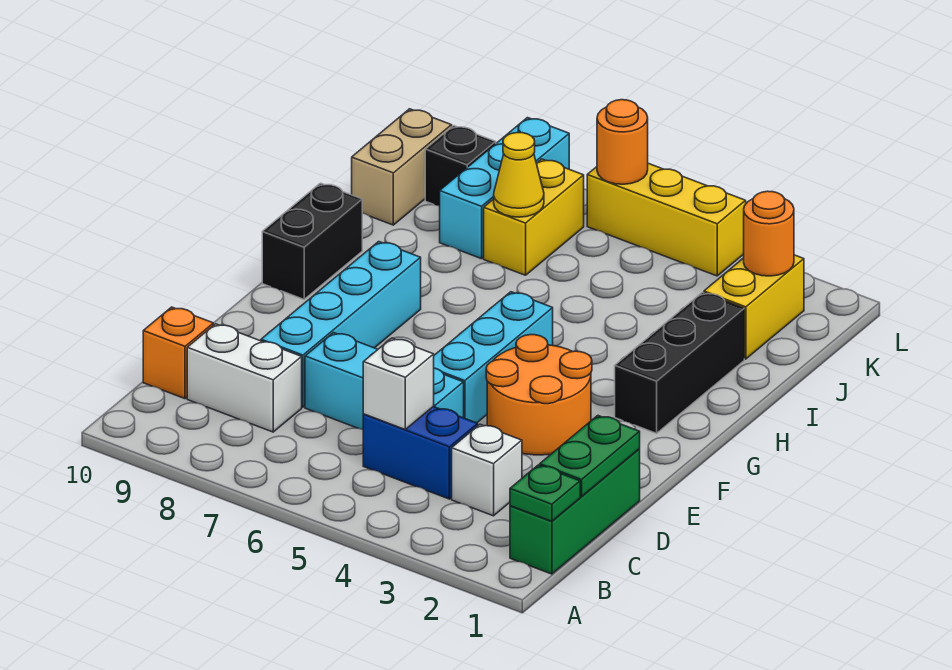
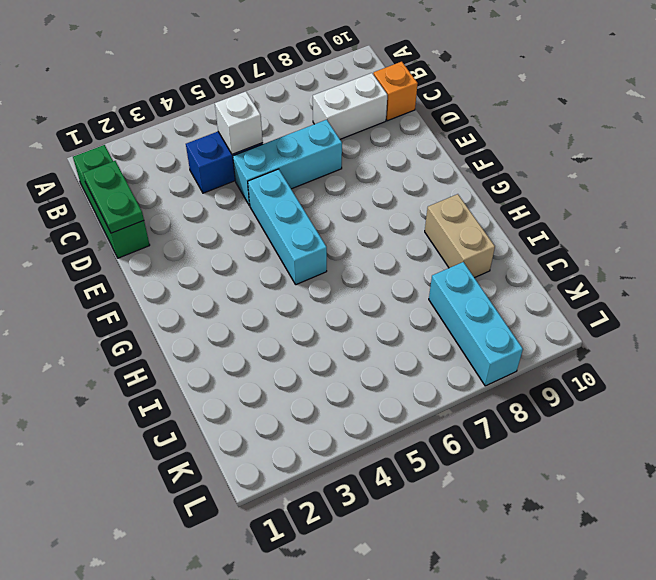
tan 1x2 brick [425,194,495,278] -> tan 1x2 brick moved to [352,109,452,225]
none -> white 1x1 brick [452,424,522,516]
none -> cyan 1x4 brick [261,242,421,407]
none -> orange 2x2 round brick [486,335,592,455]

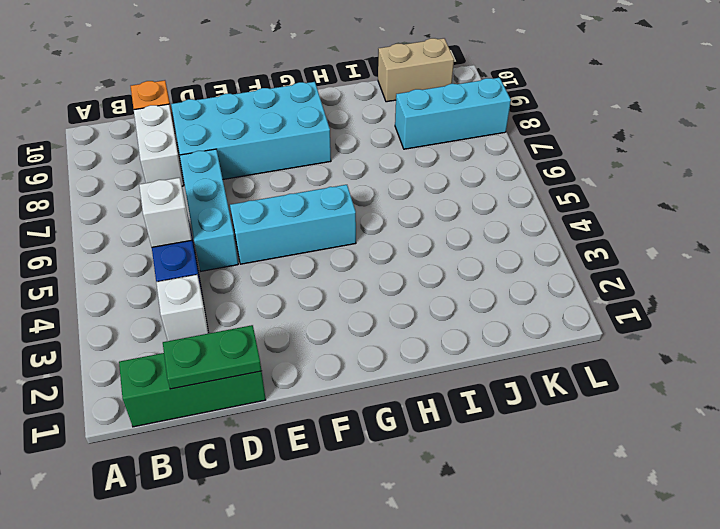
cyan 2x4 brick [171,82,331,179] -> cyan 1x4 brick [261,242,421,407]
none -> orange 2x2 round brick [486,335,592,455]
none -> black 1x3 brick [615,292,744,433]
none -> black 1x2 brick [262,183,362,299]

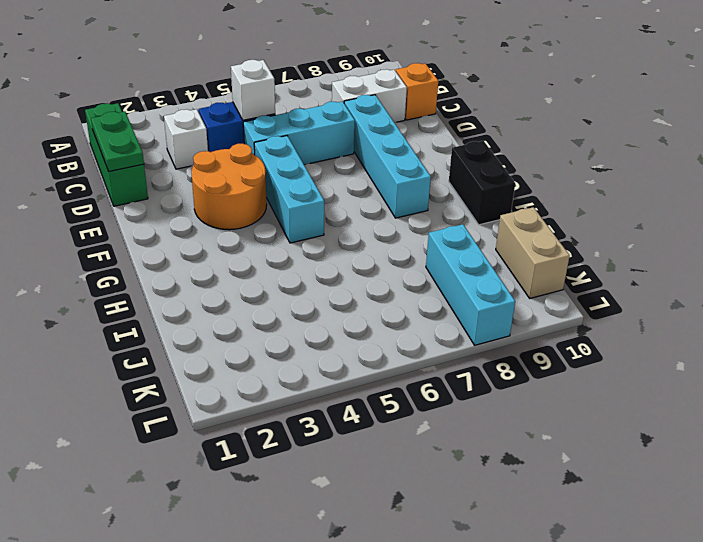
none -> black 1x3 brick [615,292,744,433]
none -> yellow 1x2 brick [704,255,804,359]
none -> yellow 1x2 brick [484,159,584,275]

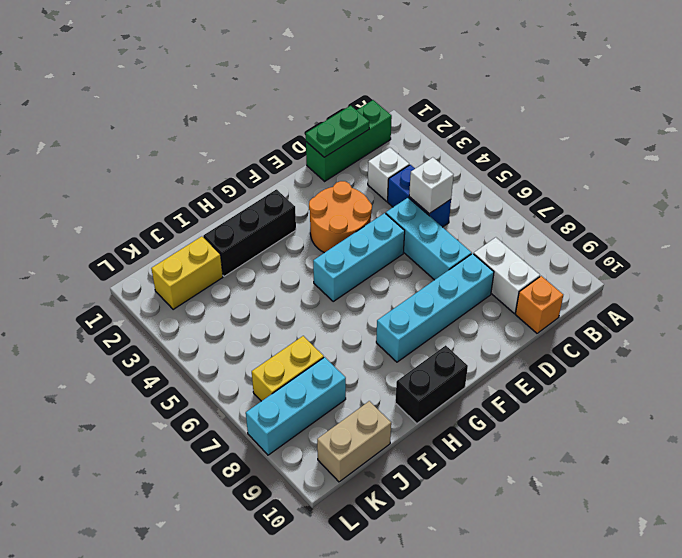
none -> black 1x1 brick [425,126,496,206]
none -> yellow 1x3 brick [587,163,746,276]
none -> green 1x1 plate [510,465,580,521]

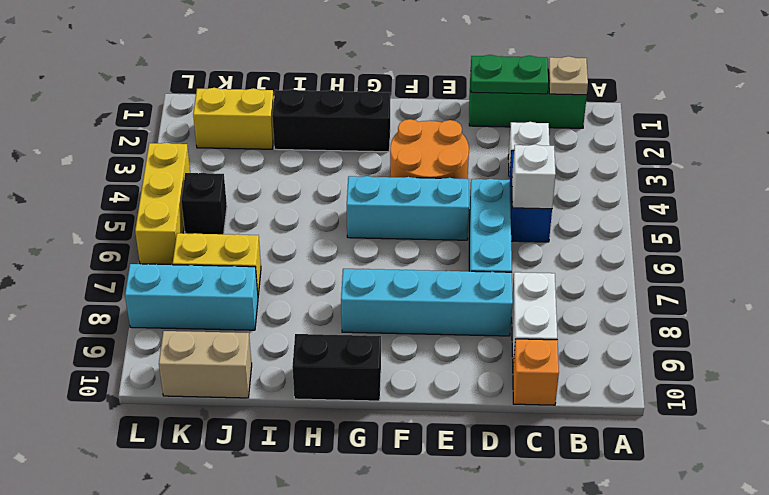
tan 1x1 plate [548,56,588,95] -> green 1x1 plate [510,465,580,521]
black 1x1 brick [181,172,227,234] -> black 1x1 brick moved to [425,126,496,206]
none -> yellow 1x1 cone [494,133,544,217]
none -> orange 1x1 round brick [744,191,794,276]
none -> orange 1x1 round brick [597,100,648,184]

